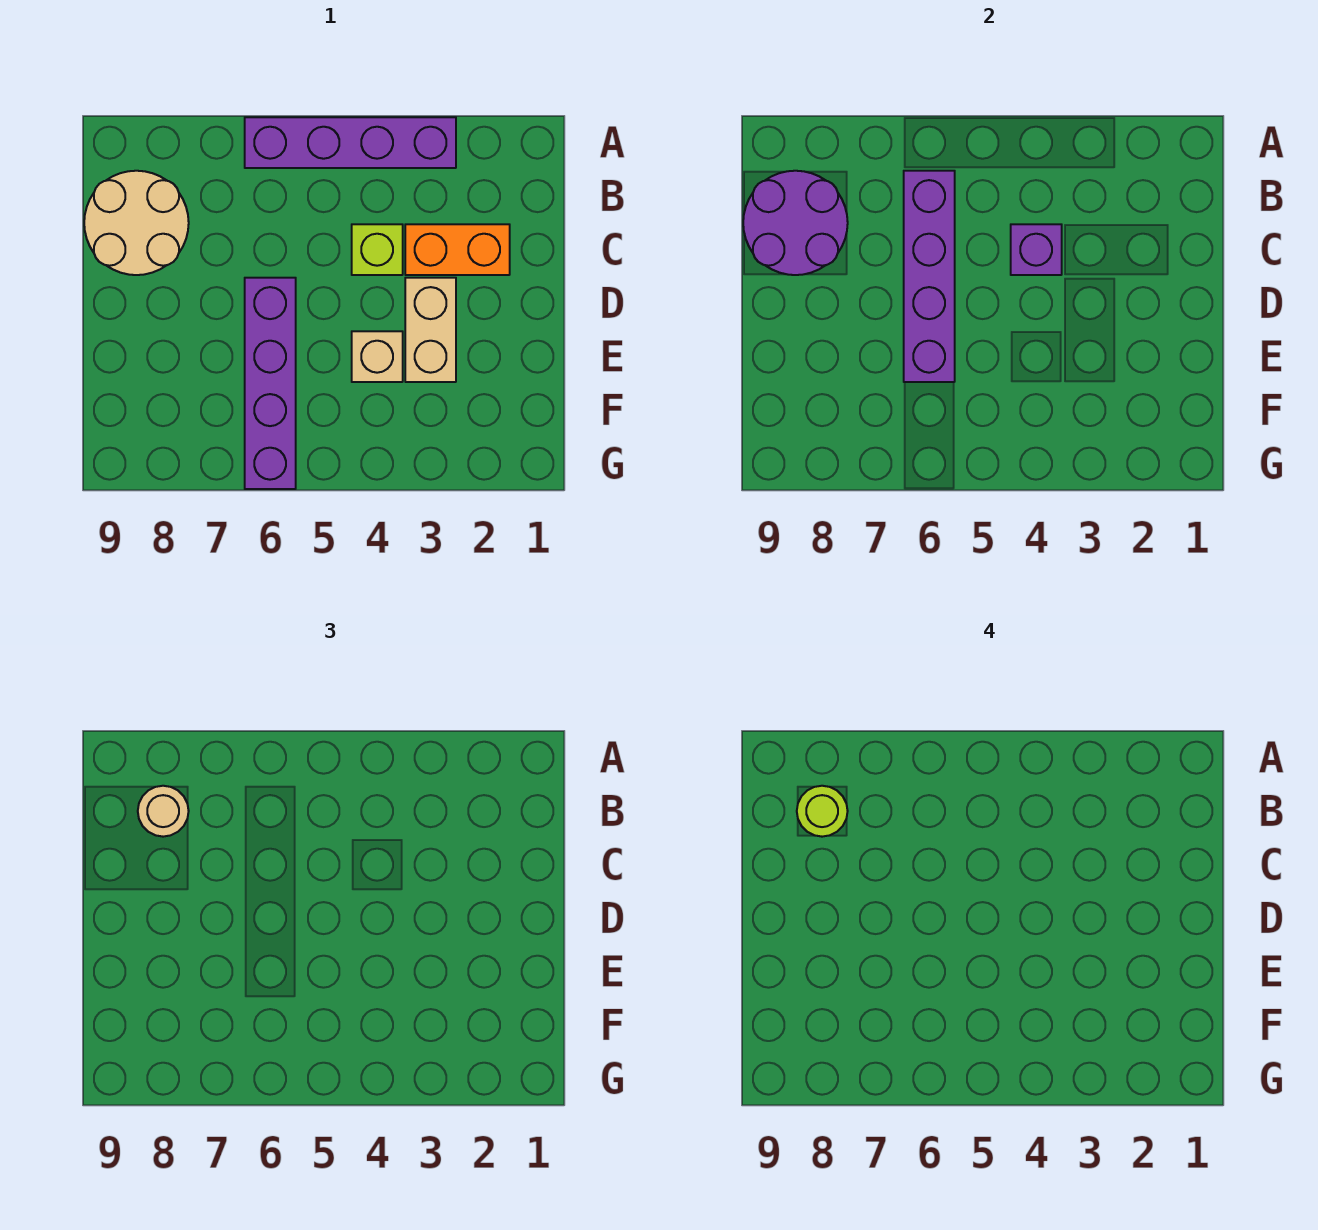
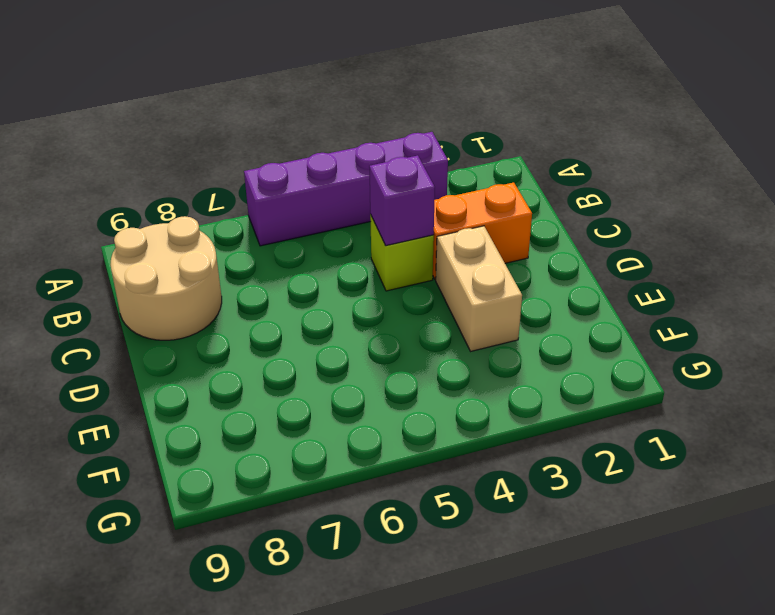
none -> purple 1x4 brick [245,278,296,489]
none -> tan 1x1 brick [352,331,403,382]
none -> purple 1x4 brick [904,171,955,382]

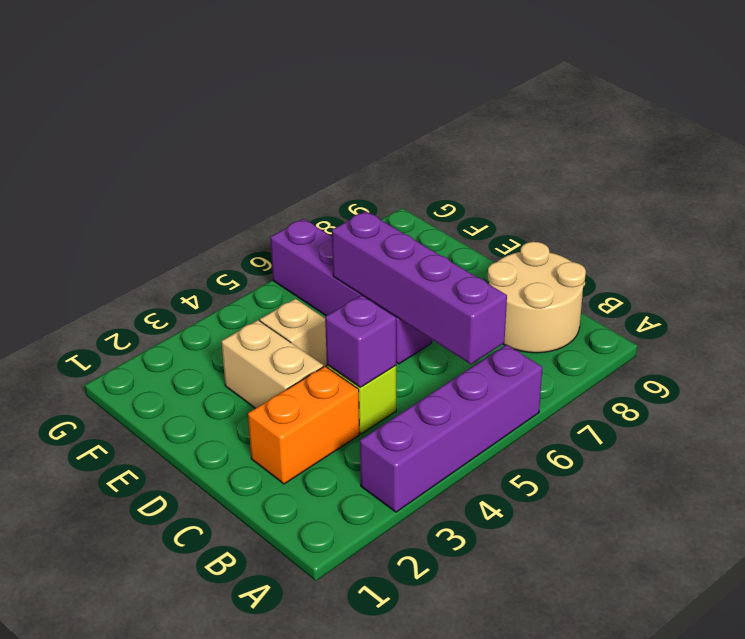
none -> purple 2x2 round brick [743,171,848,275]
none -> tan 1x1 round brick [138,786,189,837]
none -> lime 1x1 round brick [797,786,848,837]

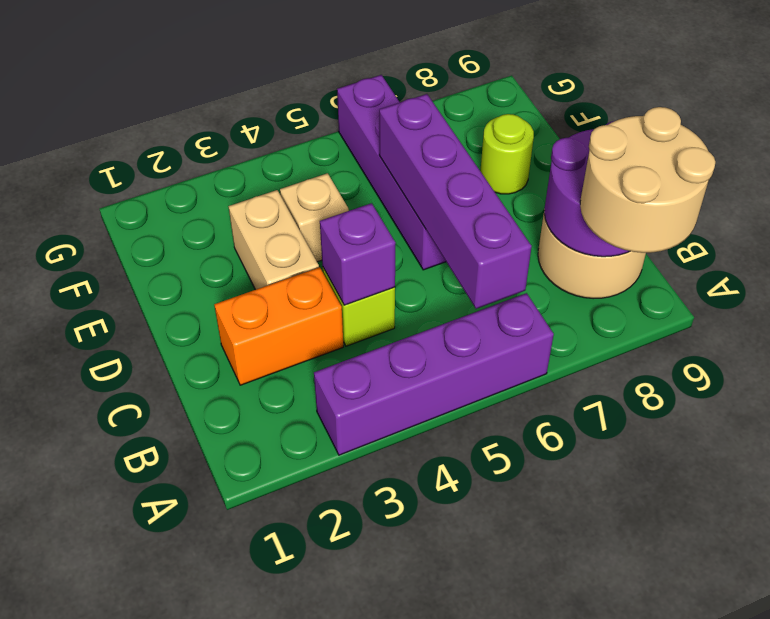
tan 2x2 round brick [580,107,715,253] -> tan 1x1 round brick [138,786,189,837]
lime 1x1 round brick [480,114,534,194] -> lime 1x1 round brick moved to [797,786,848,837]

